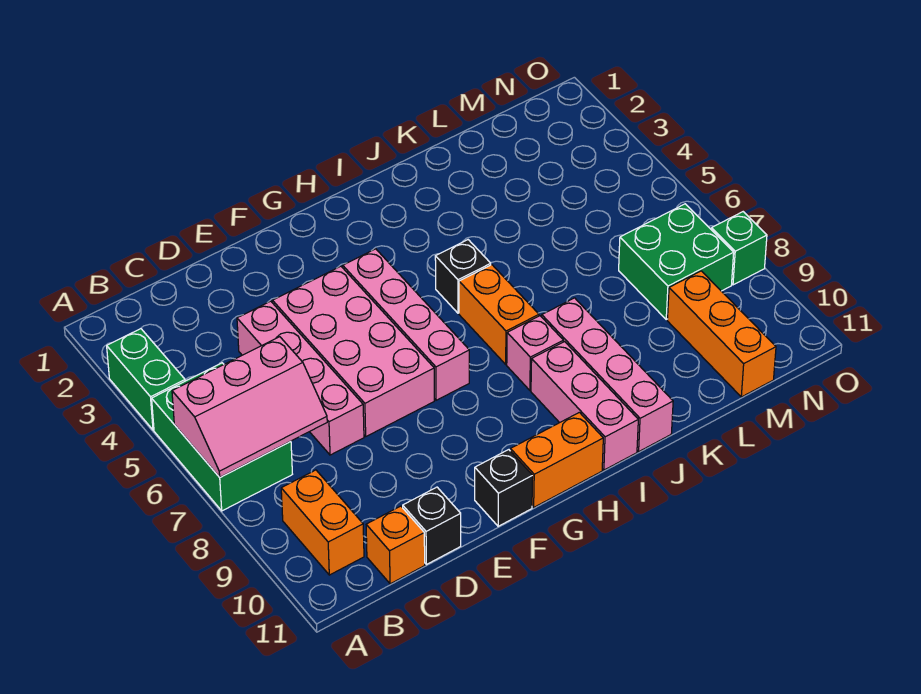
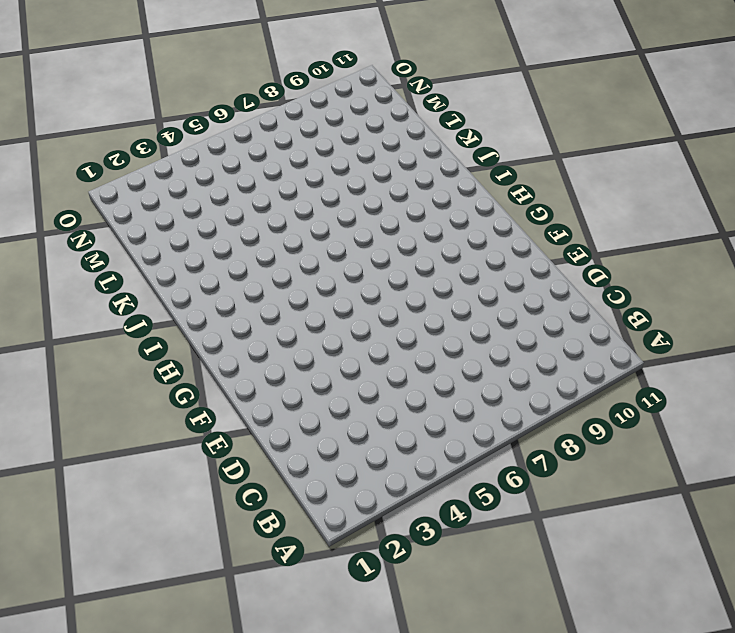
none -> green 1x2 brick [107,329,185,430]
none -> green 2x3 brick [152,363,292,511]
none -> orange 1x2 brick [281,470,364,575]

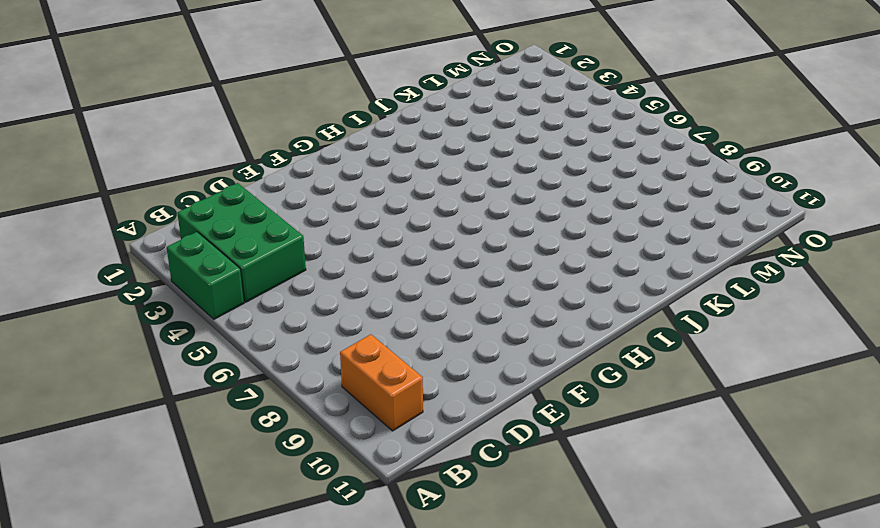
green 2x3 brick [177,183,306,302] -> green 2x3 brick moved to [152,363,292,511]
none -> orange 1x1 brick [366,506,425,584]
none -> pink 1x4 brick [237,301,364,455]
none -> black 1x1 brick [403,487,461,565]

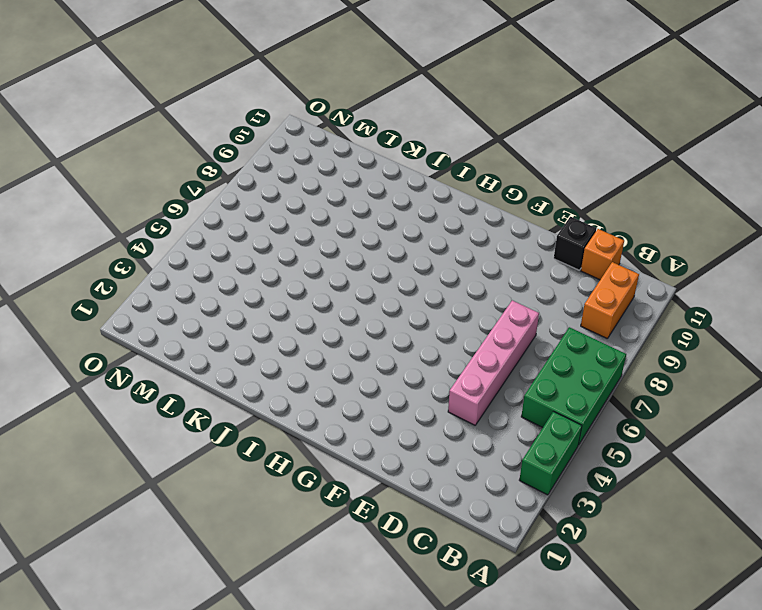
none -> pink 2x4 brick [273,266,434,436]
none -> black 1x1 brick [475,450,533,526]
none -> pink 1x4 brick [343,249,469,400]

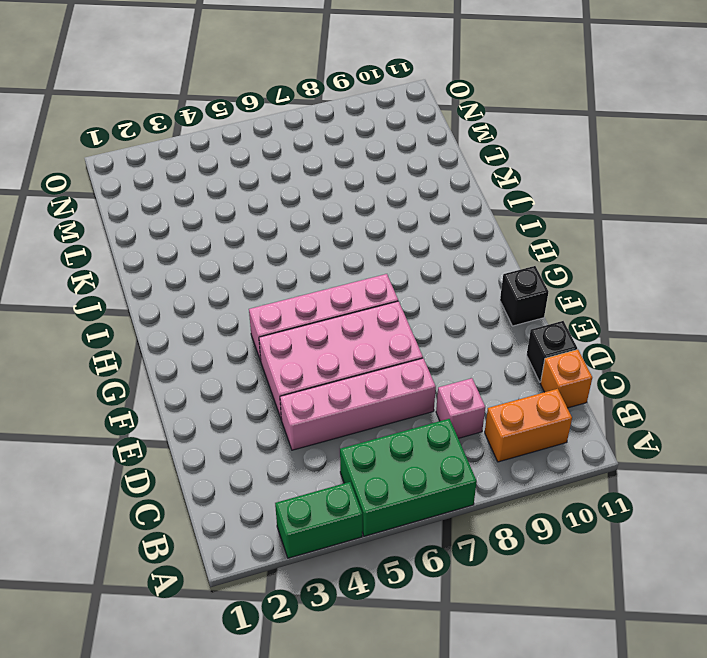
pink 1x1 brick [436,378,485,438] -> pink 1x1 brick moved to [507,316,563,390]
none -> orange 1x2 brick [510,412,603,507]
none -> black 1x1 brick [435,240,491,313]
none -> orange 1x2 brick [459,265,539,364]

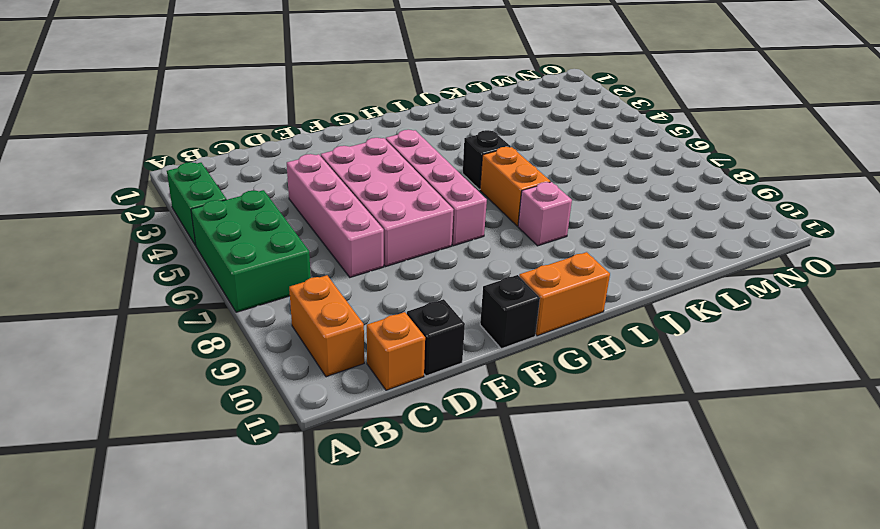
none -> pink 1x3 brick [531,342,638,470]
none -> pink 1x4 brick [542,298,673,451]
none -> green 2x2 brick [619,204,734,319]

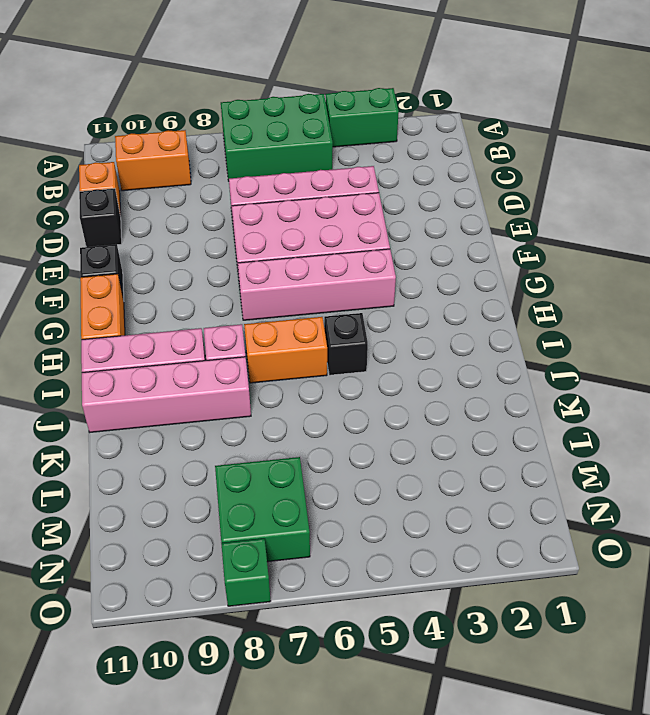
none -> orange 1x3 brick [667,271,776,397]
none -> pink 2x3 slope [172,337,327,477]

